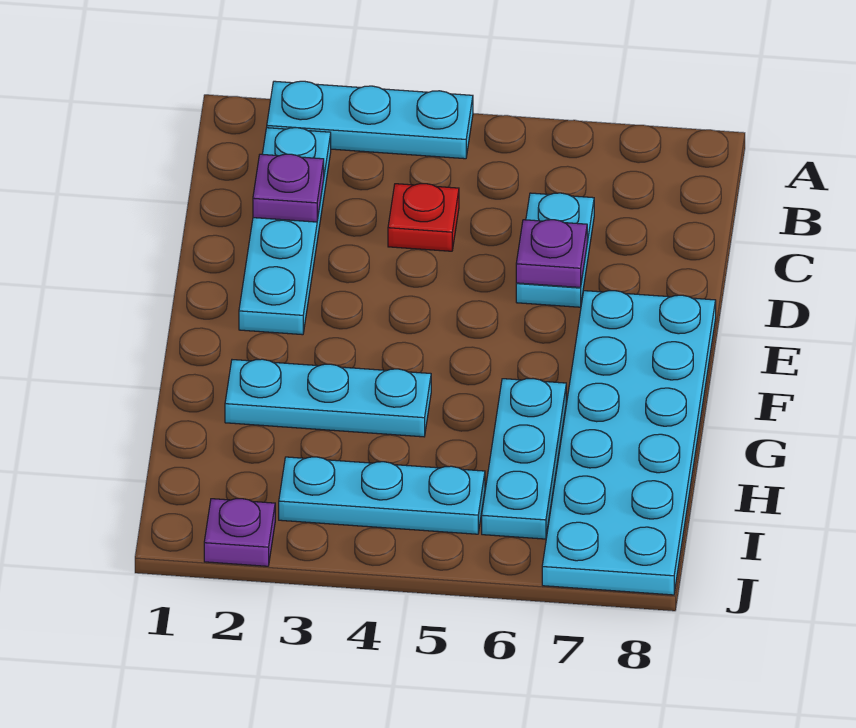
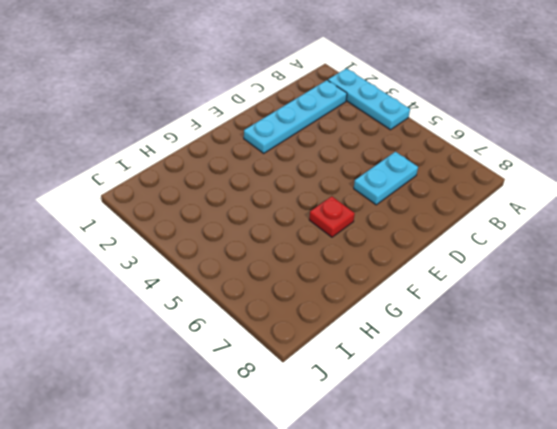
red 1x1 plate [309,196,355,237] -> red 1x1 plate moved to [388,184,459,251]
none -> cyan 2x6 plate [542,291,716,595]
none -> cyan 1x3 plate [225,359,431,437]

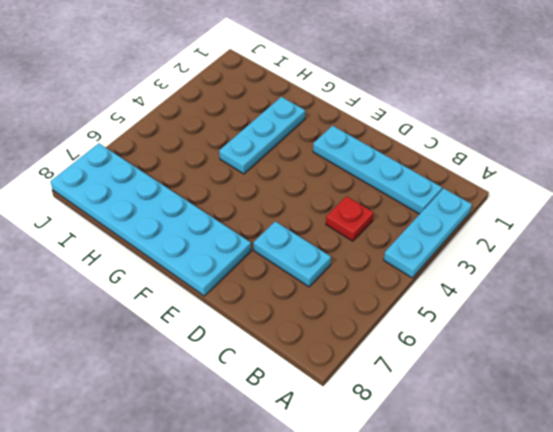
none -> cyan 1x3 plate [482,379,566,539]
none -> cyan 1x3 plate [279,457,485,534]

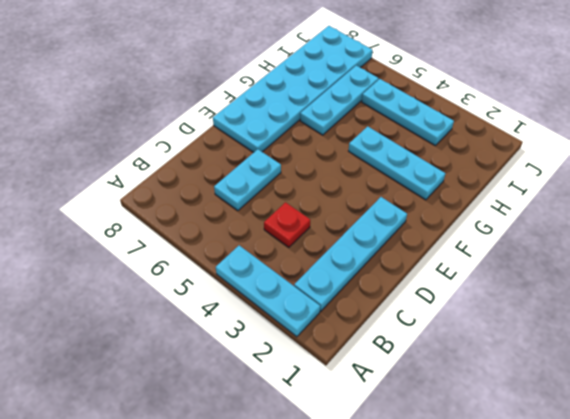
none -> purple 1x1 plate [204,499,275,566]
none -> purple 1x1 plate [253,154,324,222]

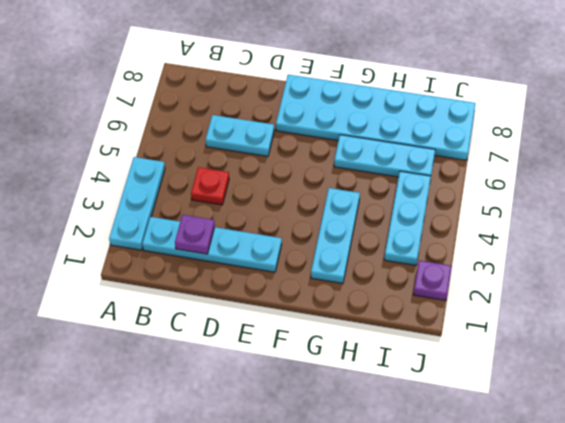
none -> purple 1x1 plate [516,220,587,288]

